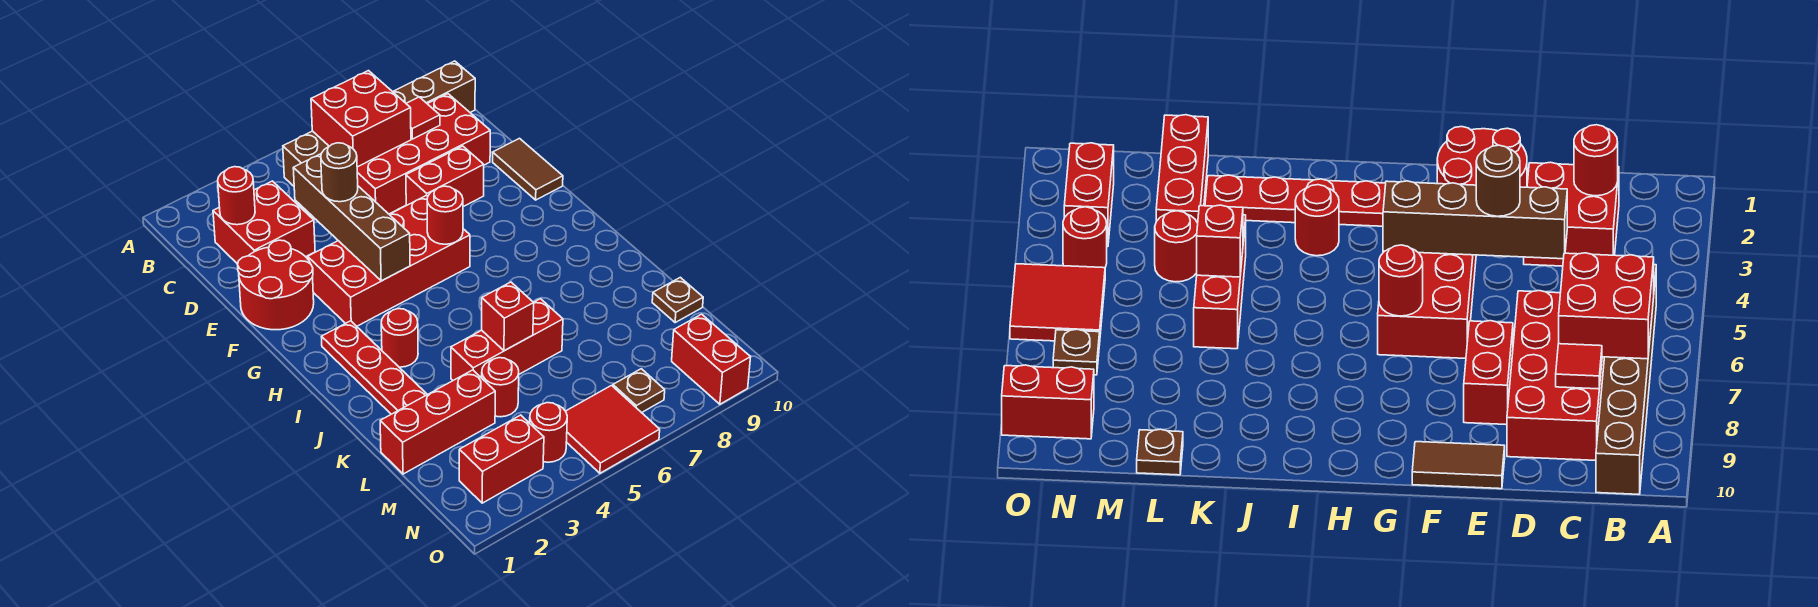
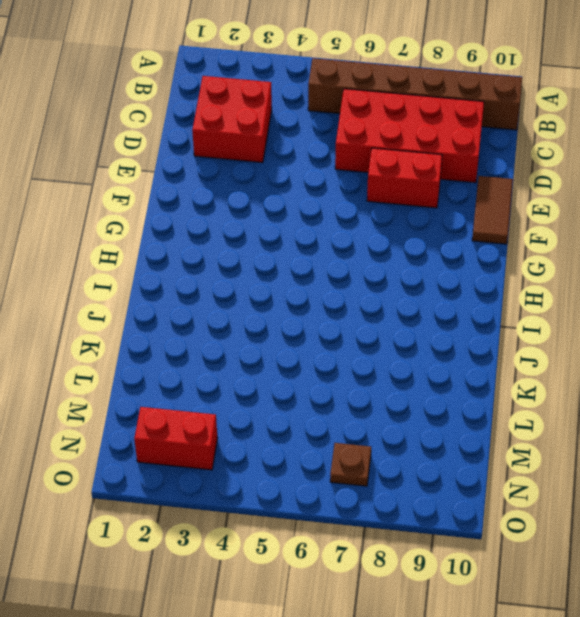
none -> red 2x2 round brick [238,240,314,330]
none -> red 2x4 brick [308,195,470,326]
none -> red 1x4 plate [322,321,427,414]

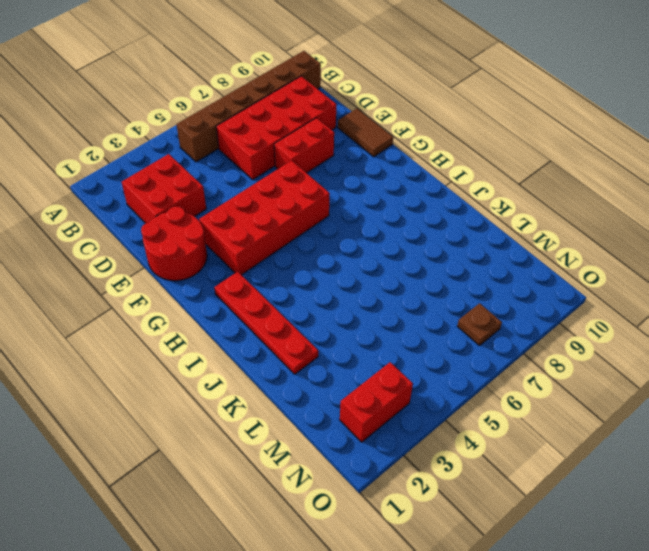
none -> red 1x1 round brick [381,309,418,367]
none -> red 1x3 brick [451,299,563,380]
none -> red 1x3 brick [380,370,495,474]

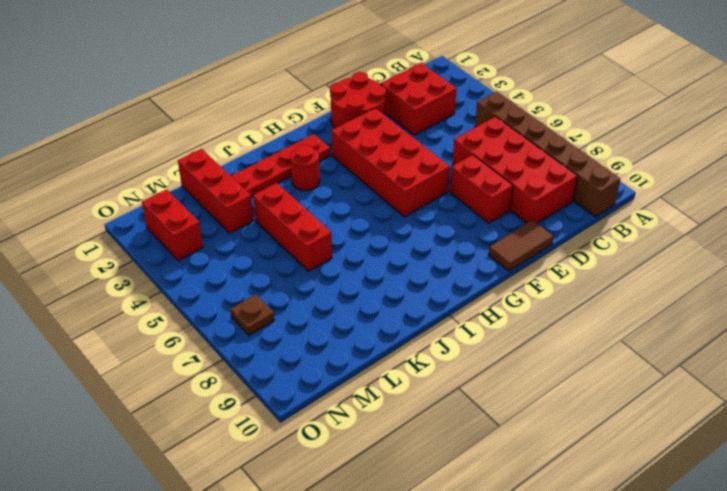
none -> red 1x1 round brick [482,358,519,417]
none -> brown 1x1 plate [652,277,703,322]
none -> red 1x1 round brick [530,403,567,462]

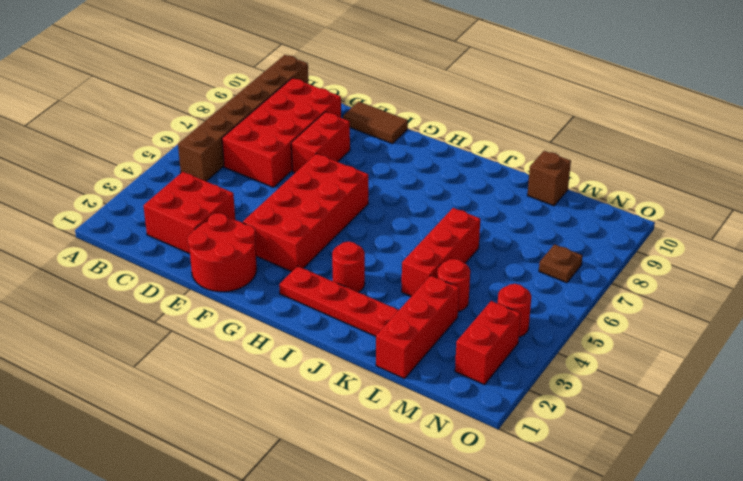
brown 1x1 brick [527,151,571,206] -> brown 1x1 plate [652,277,703,322]
none -> red 2x2 tile [566,386,660,473]
none -> red 1x2 brick [672,314,751,404]
none -> red 2x2 brick [311,71,411,167]

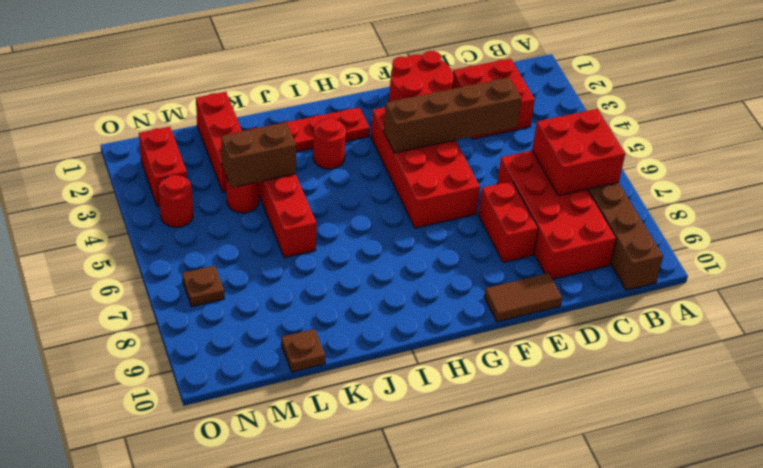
brown 1x2 brick [221,123,296,188] -> none
none -> red 2x2 tile [566,386,660,473]
none -> red 1x2 brick [672,314,751,404]
none -> red 1x1 round brick [218,167,255,225]

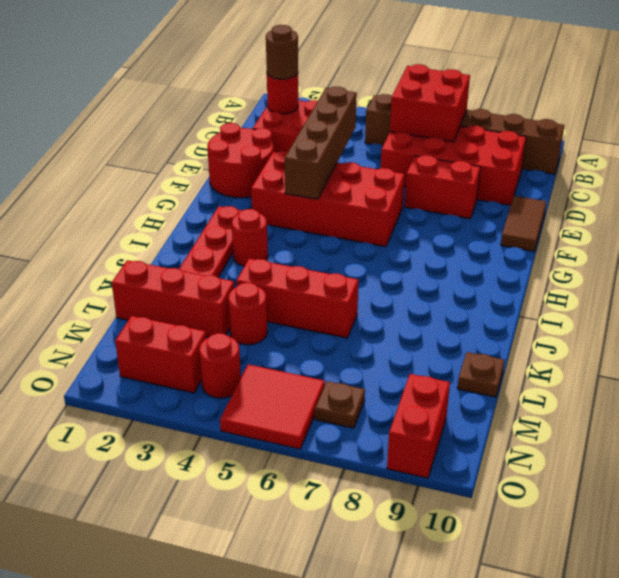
brown 1x1 round brick [266,25,298,79] -> brown 1x1 round brick moved to [321,143,358,202]
none -> red 1x1 tile [406,97,440,139]
none -> red 1x1 round brick [427,186,463,244]
none -> red 1x1 brick [482,282,534,351]

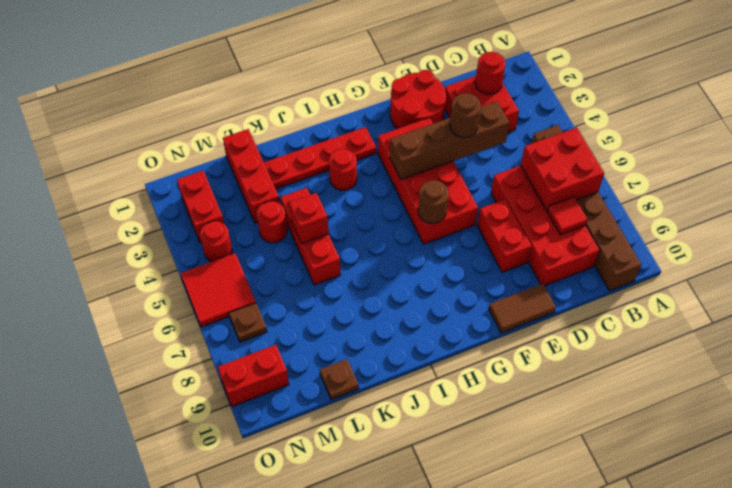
brown 1x1 round brick [418,180,448,223] -> red 1x1 round brick [427,186,463,244]

